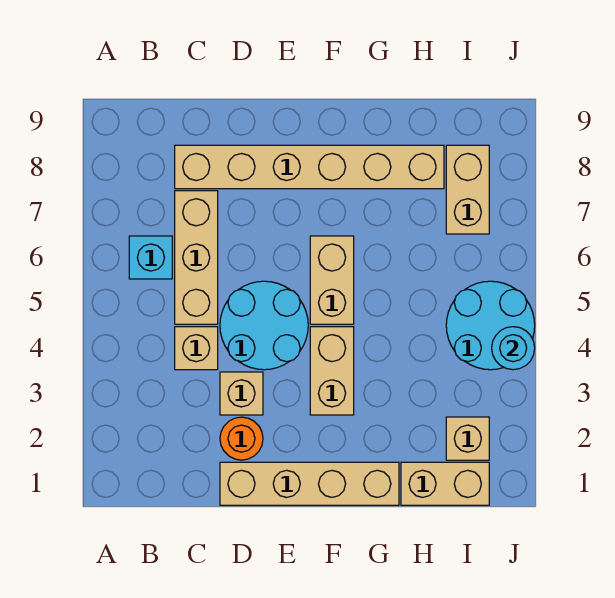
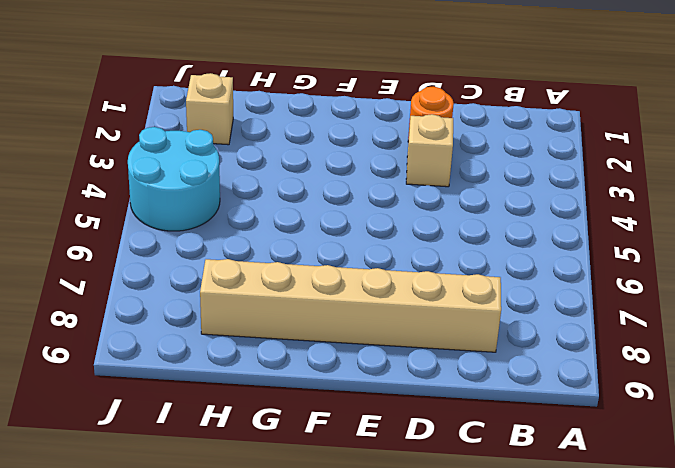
none -> cyan 1x1 brick [129,236,172,279]
none -> tan 1x1 brick [175,327,218,370]
none -> tan 1x3 brick [175,191,218,324]

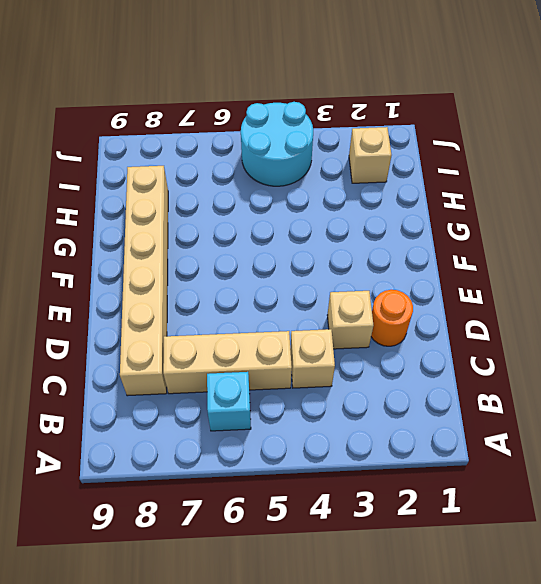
none -> tan 1x4 brick [220,462,399,505]
none -> cyan 2x2 round brick [220,281,308,370]
none -> tan 1x2 brick [310,327,354,415]

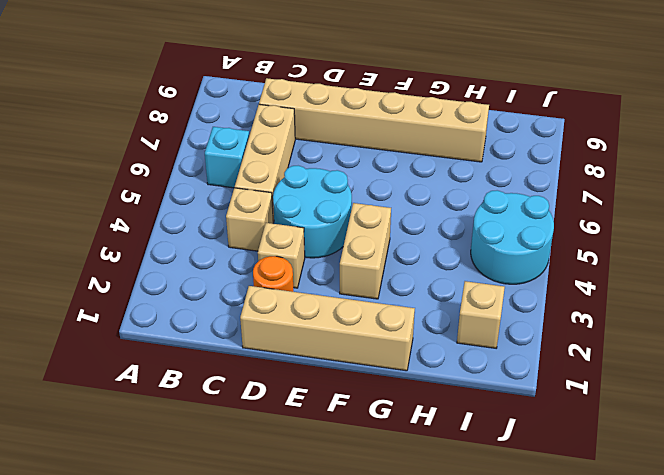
none -> tan 1x2 brick [310,236,354,324]
none -> tan 1x2 brick [401,462,489,505]
none -> tan 1x2 brick [446,145,489,234]

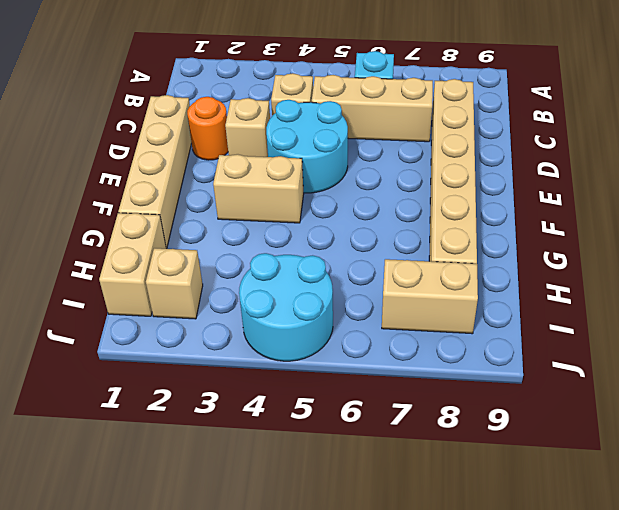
none -> tan 1x2 brick [310,236,354,324]
none -> cyan 1x1 round brick [492,327,535,370]

